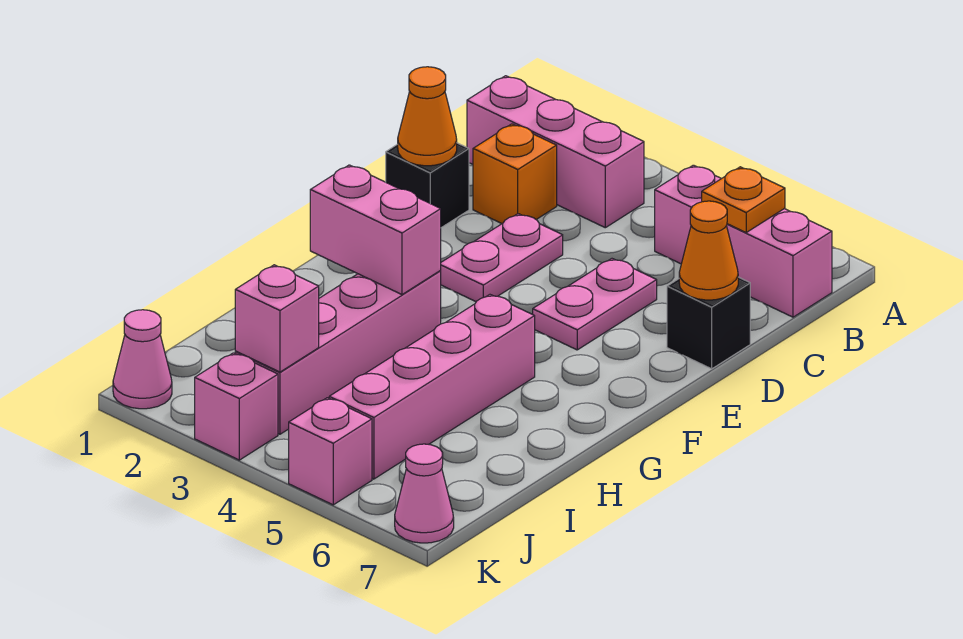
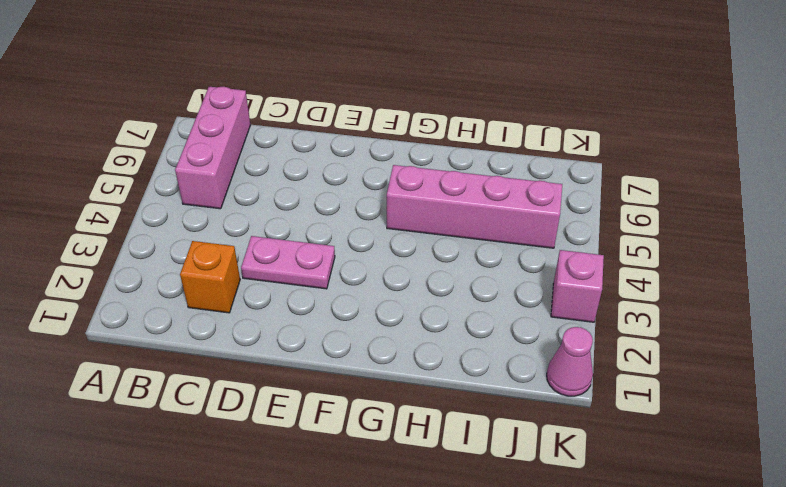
none -> pink 1x3 brick [467,76,644,228]
none -> black 1x1 brick [386,143,469,228]
none -> pink 1x2 plate [533,259,657,350]

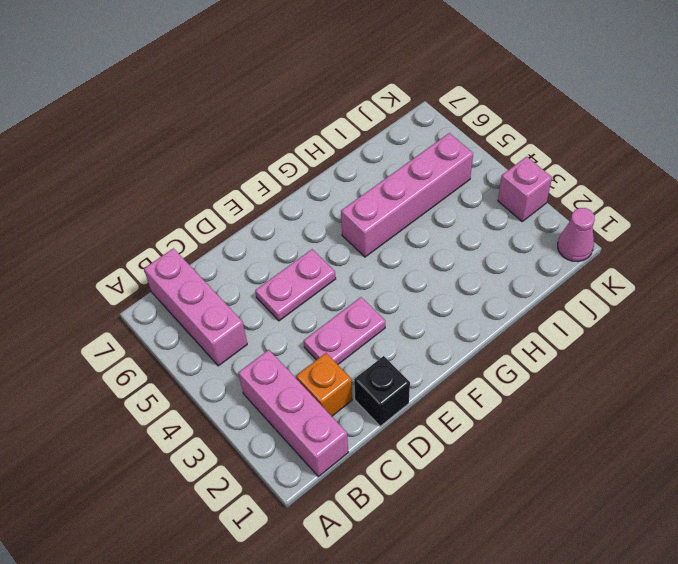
none -> black 1x1 brick [667,277,750,369]
none -> pink 1x4 brick [235,271,441,434]
none -> pink 1x1 brick [289,398,372,505]

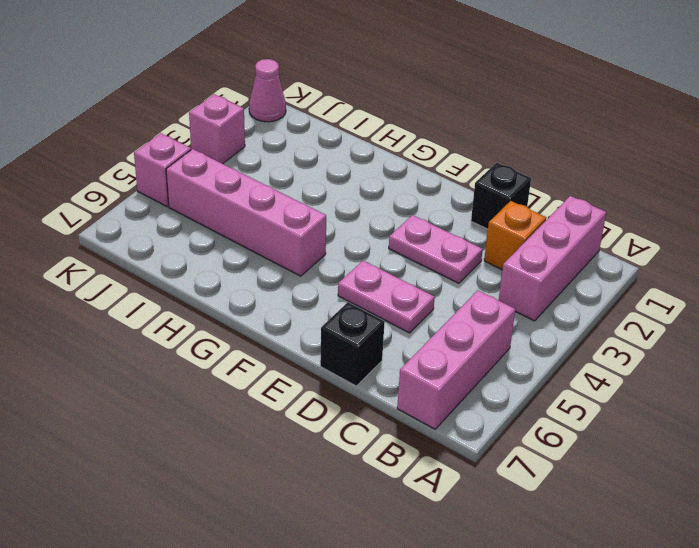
none -> pink 1x4 brick [235,271,441,434]
none -> pink 1x1 cone [395,444,454,543]
none -> orange 1x1 plate [702,167,785,232]

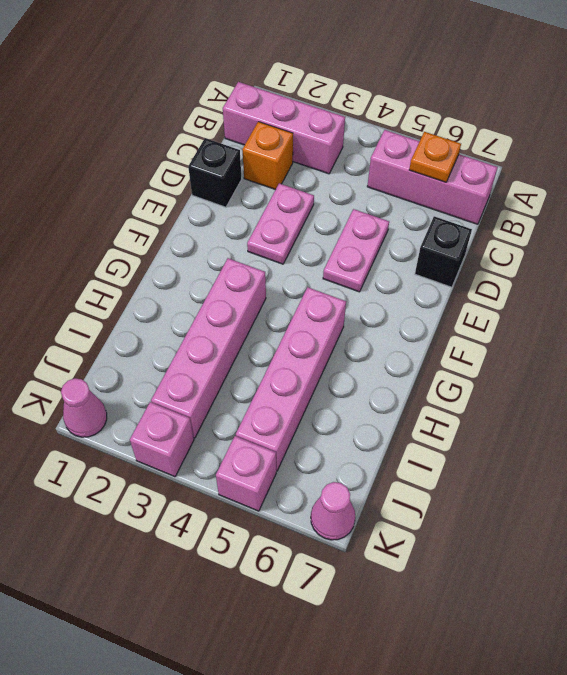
none -> orange 1x1 cone [398,67,457,166]
none -> orange 1x1 cone [679,201,738,300]
none -> pink 1x2 brick [310,165,441,295]

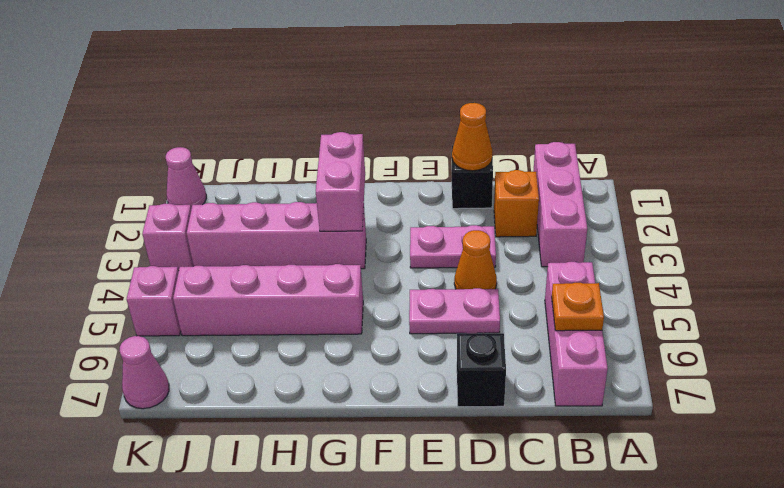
orange 1x1 cone [454,230,497,289] -> orange 1x1 cone moved to [679,201,738,300]
none -> pink 1x1 brick [235,265,319,372]

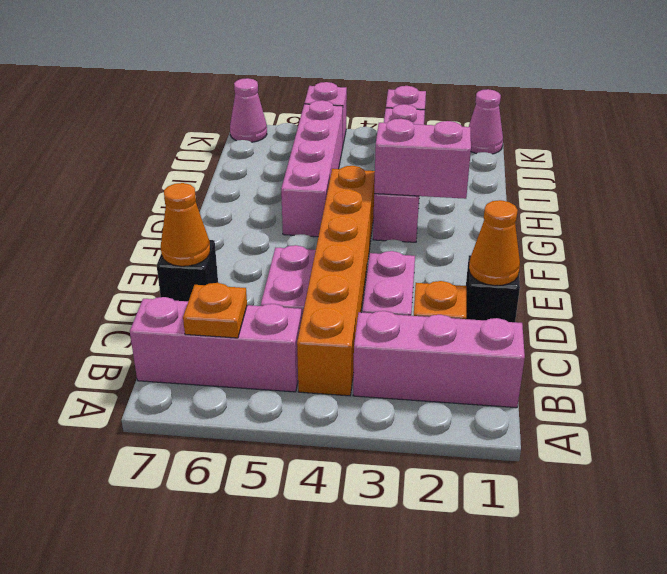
orange 1x6 brick [297,166,375,396] -> none
none -> pink 1x1 brick [235,265,319,372]

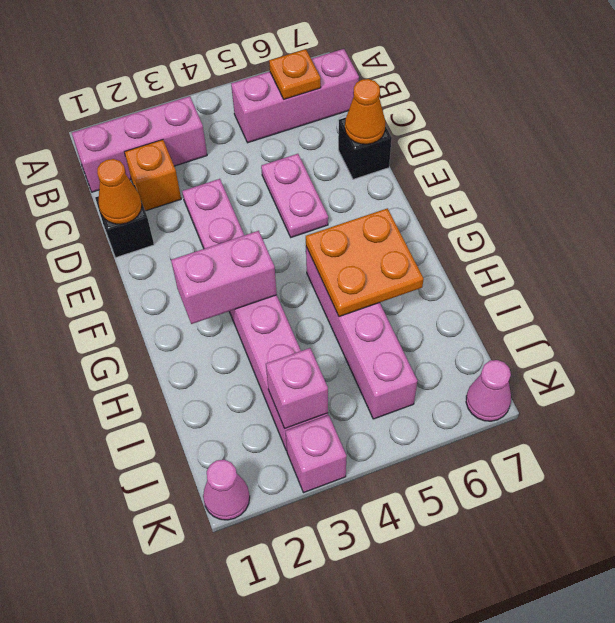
orange 2x2 plate [306,208,423,317] -> none
none -> pink 1x1 brick [289,398,372,505]

